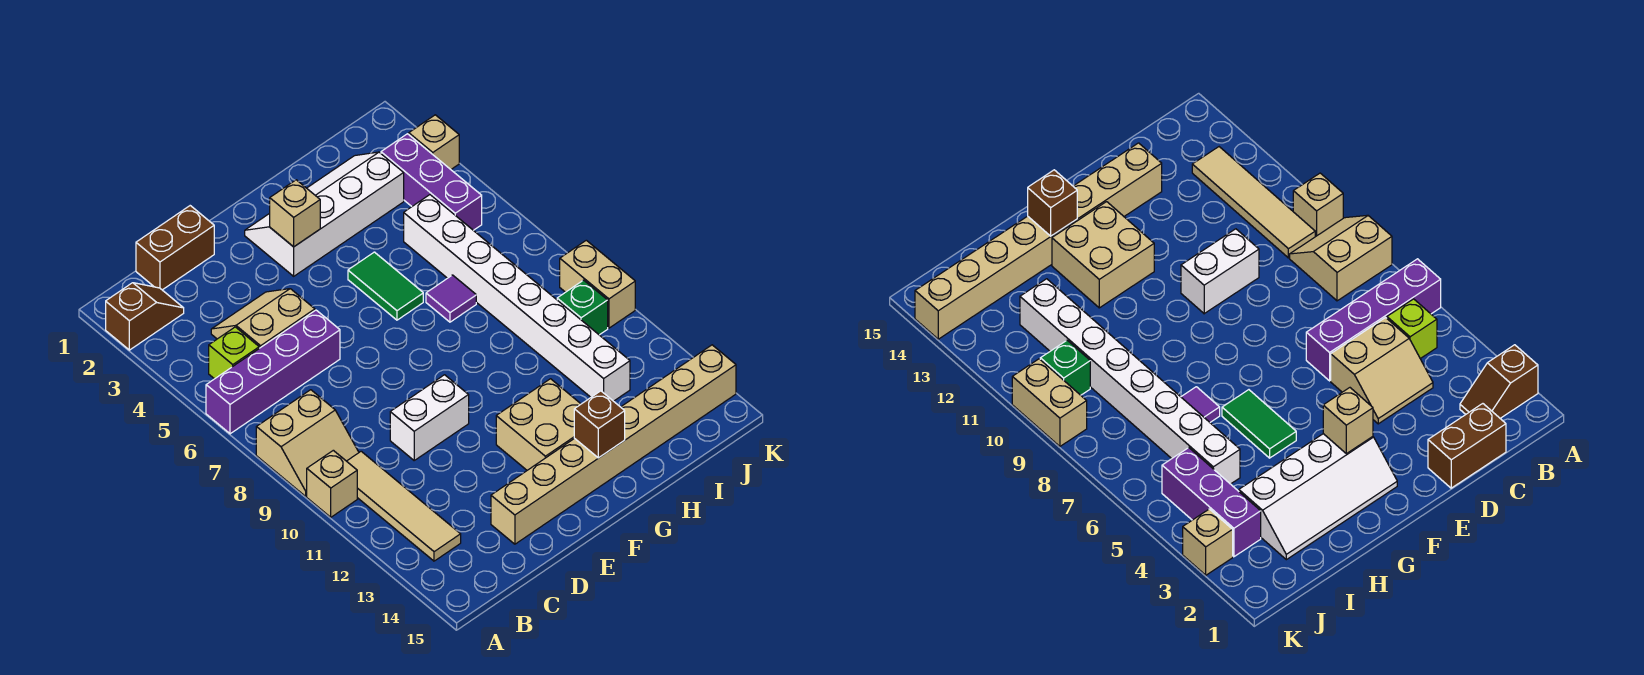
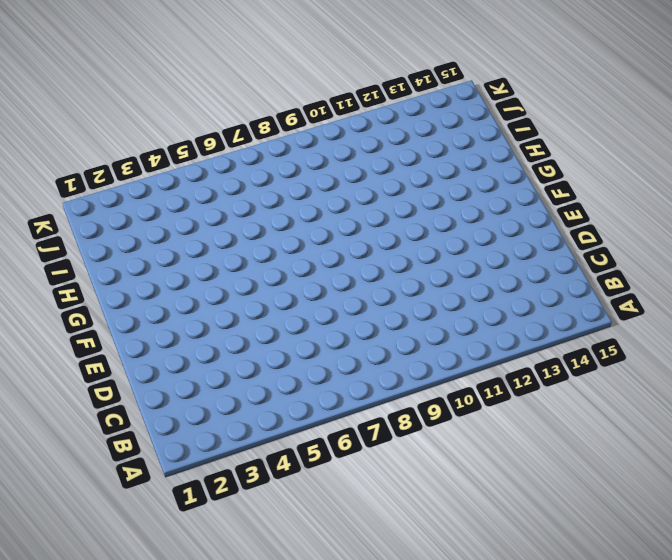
none -> brown 1x2 slope [106,283,184,350]
none -> purple 1x4 brick [206,310,340,434]
none -> tan 2x2 slope [256,390,359,496]

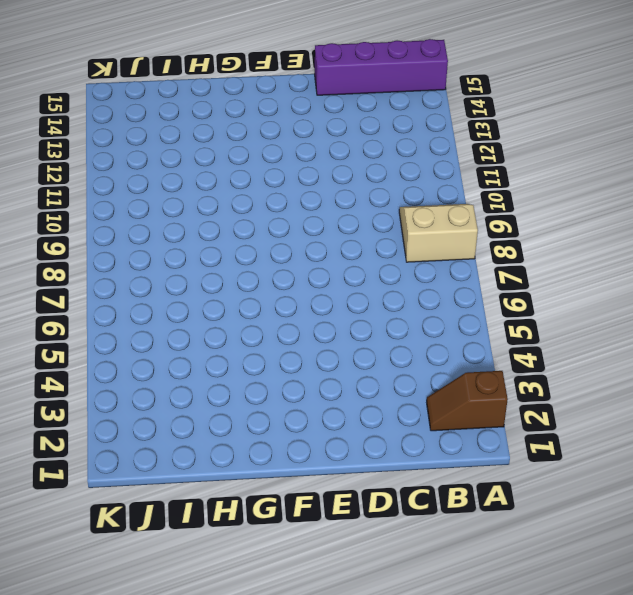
purple 1x4 brick [315,39,448,95] -> purple 1x4 brick moved to [206,310,340,434]
none -> tan 1x1 brick [307,450,357,517]
none -> lime 1x1 brick [209,327,259,379]
none -> tan 1x4 tile [347,451,461,561]

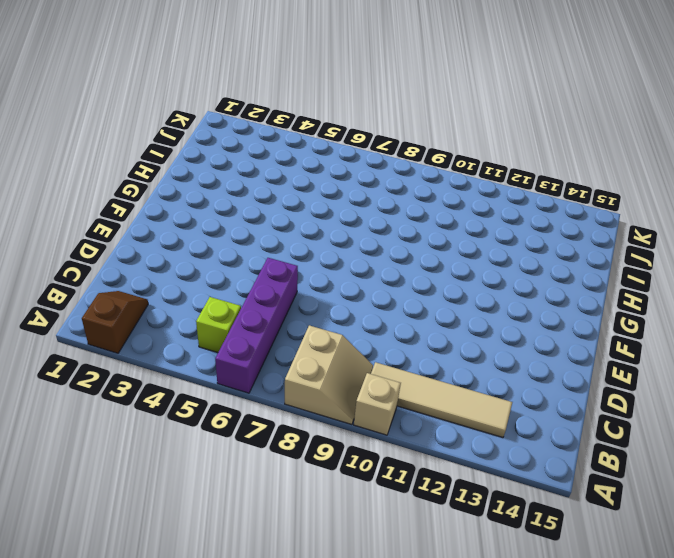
none -> brown 1x2 brick [136,206,214,290]
none -> tan 2x2 slope [211,289,315,348]
none -> white 1x2 brick [390,375,469,460]

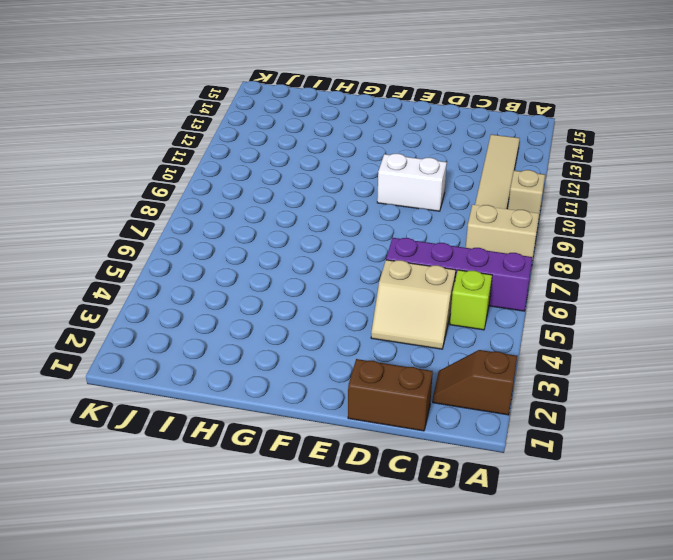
none -> tan 1x8 brick [491,345,736,544]
none -> white 2x4 slope [245,152,404,276]
none -> tan 2x2 brick [496,379,581,470]

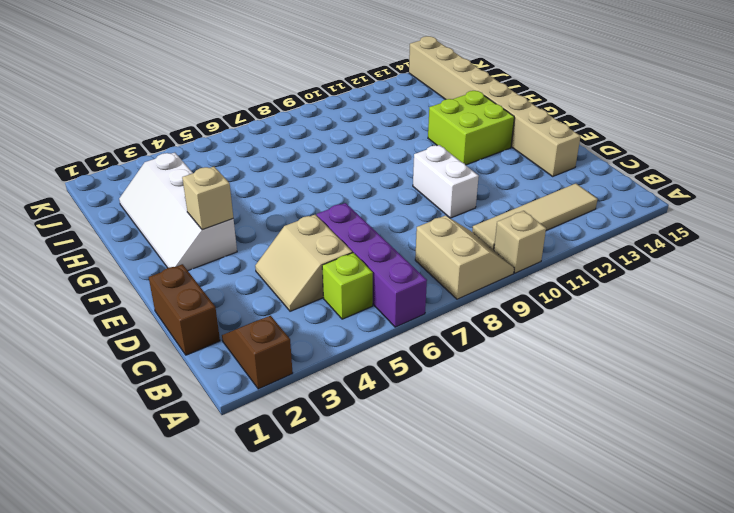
lime 2x2 brick [428,91,514,165] -> tan 2x2 brick [496,379,581,470]
none -> green 1x2 tile [348,252,423,320]
none -> purple 1x1 tile [426,275,476,322]
none -> white 1x8 brick [404,195,630,401]

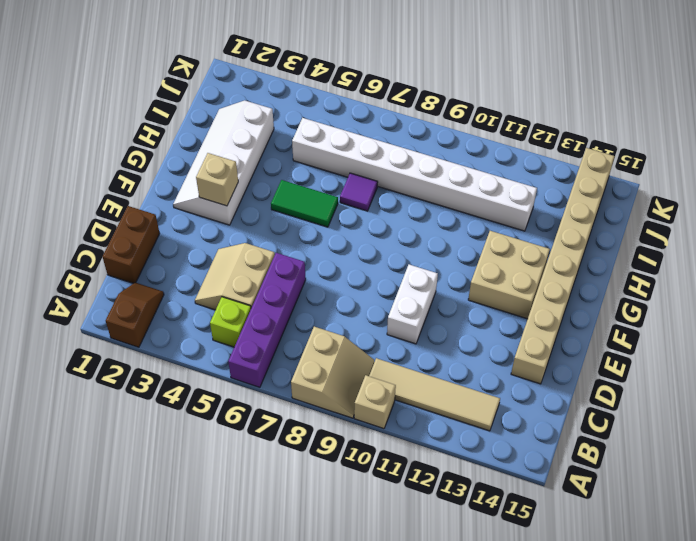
none -> purple 1x3 brick [381,134,482,230]
none -> green 1x1 brick [557,280,608,335]
none -> tan 1x1 brick [409,115,459,169]

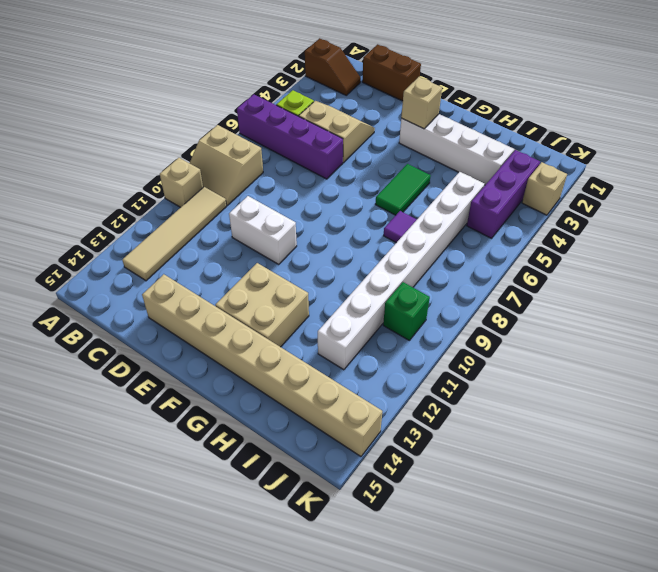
none -> tan 1x2 brick [560,240,635,328]
none -> brown 1x1 brick [574,391,625,458]

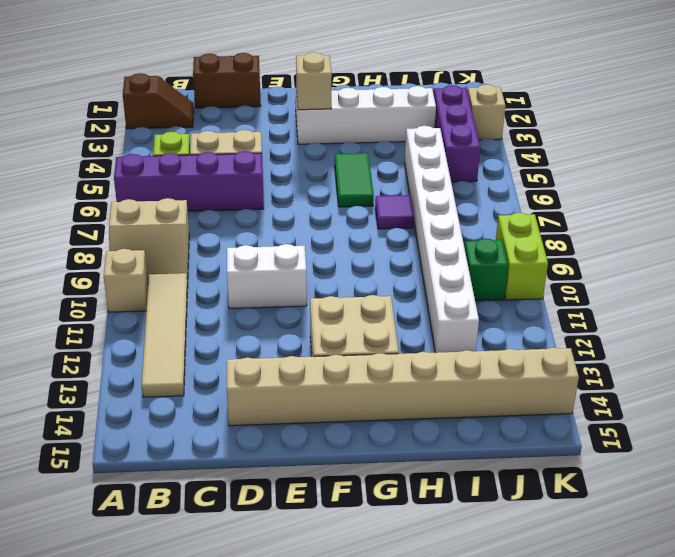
lime 1x2 brick [496,213,548,300] -> tan 1x2 brick [560,240,635,328]
none -> brown 1x1 brick [574,391,625,458]

